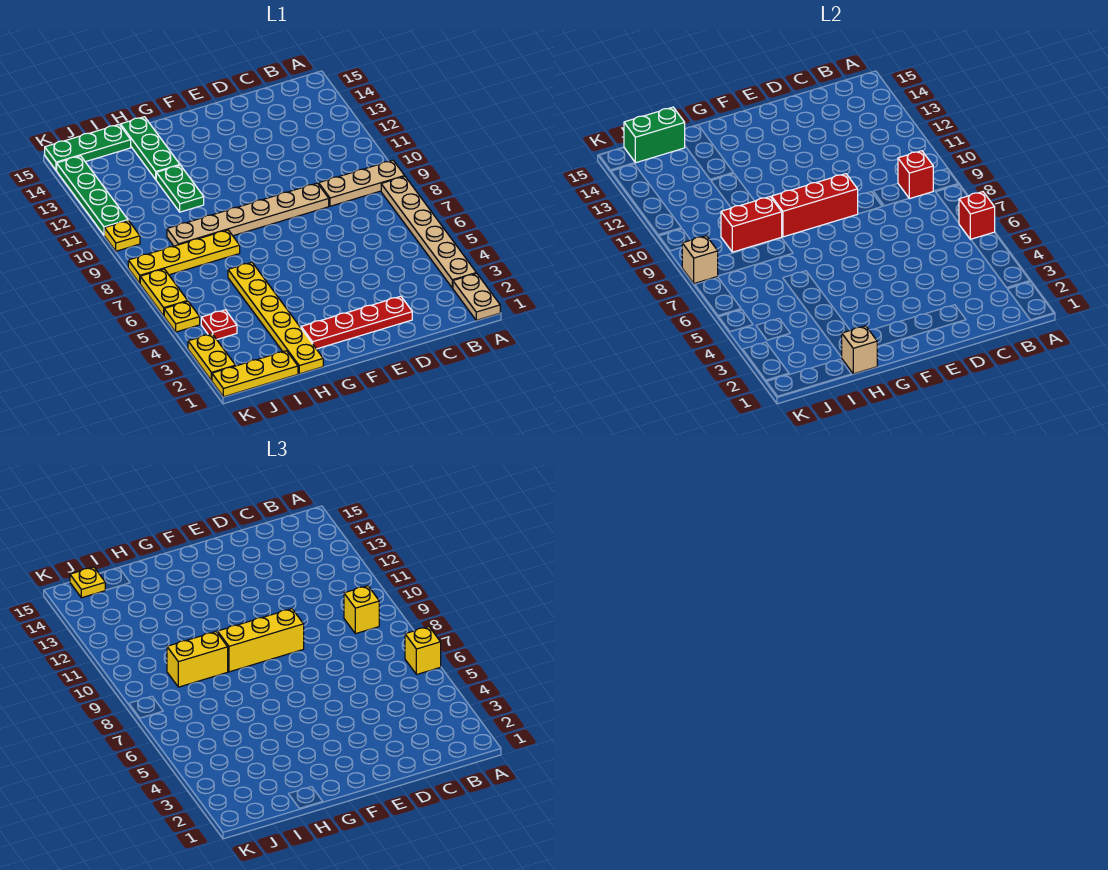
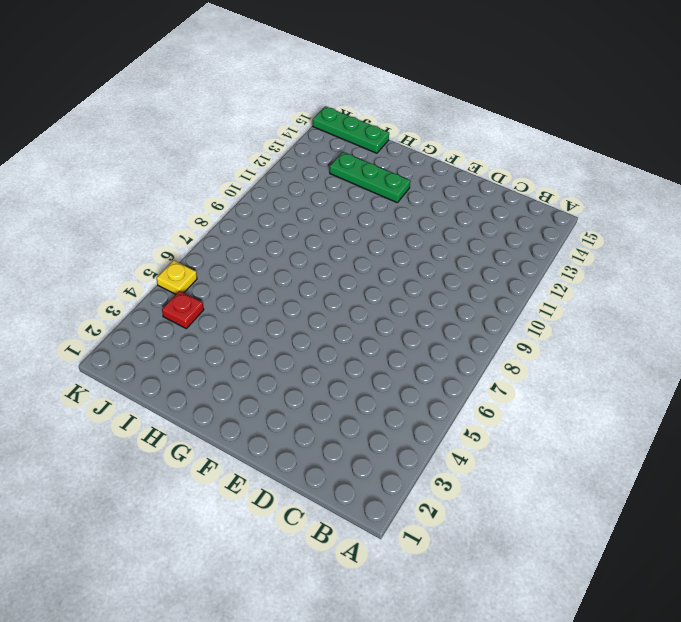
green 1x3 plate [330,152,410,203] -> green 1x3 plate turned to [121,117,180,179]
none -> tan 1x2 plate [453,273,500,320]
none -> tan 1x6 plate [381,177,476,288]
none -> tan 1x3 plate [319,160,405,206]

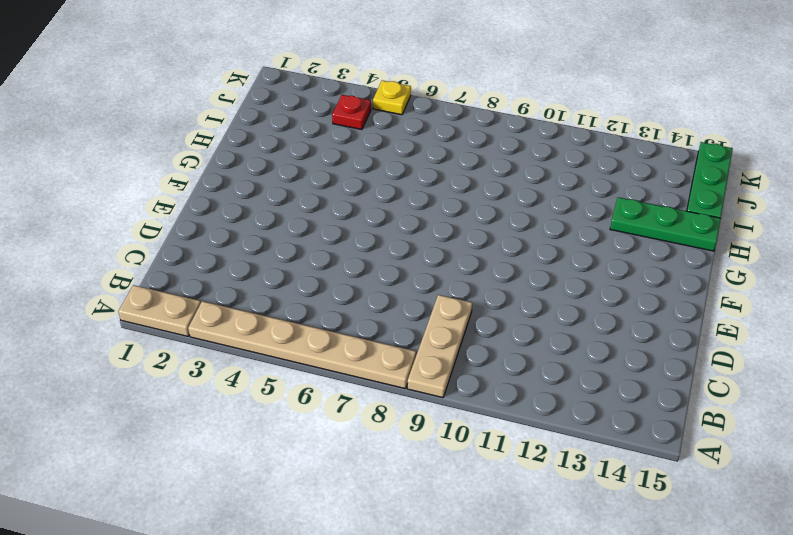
none -> red 1x4 plate [301,296,412,349]
none -> tan 1x6 plate [167,183,329,246]
none -> yellow 1x6 plate [228,262,323,374]

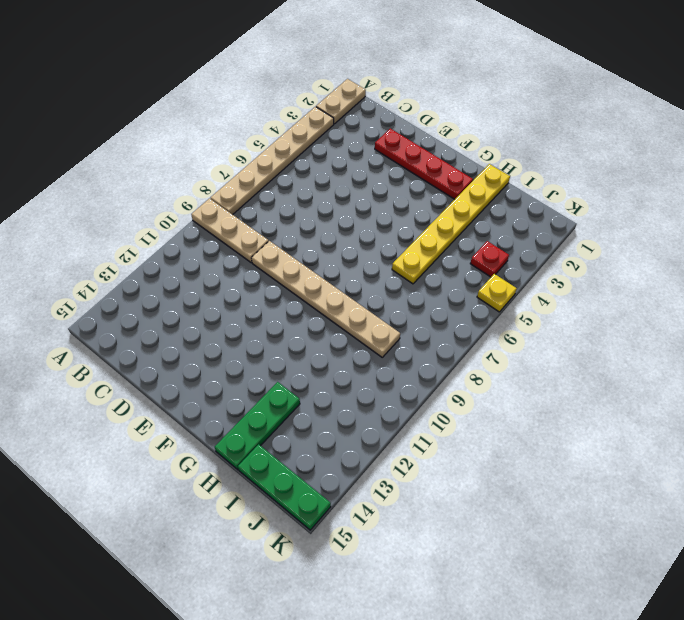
none -> yellow 1x4 plate [128,230,240,283]
none -> green 1x2 plate [156,165,204,212]
none -> yellow 1x3 plate [212,351,298,397]

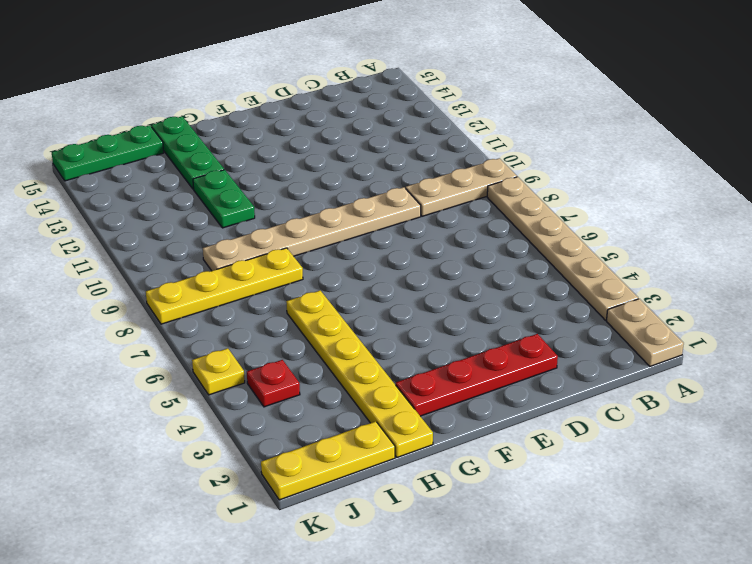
none -> yellow 1x2 plate [188,334,235,381]
none -> yellow 1x2 plate [140,269,187,316]
none -> yellow 1x1 plate [104,220,140,251]

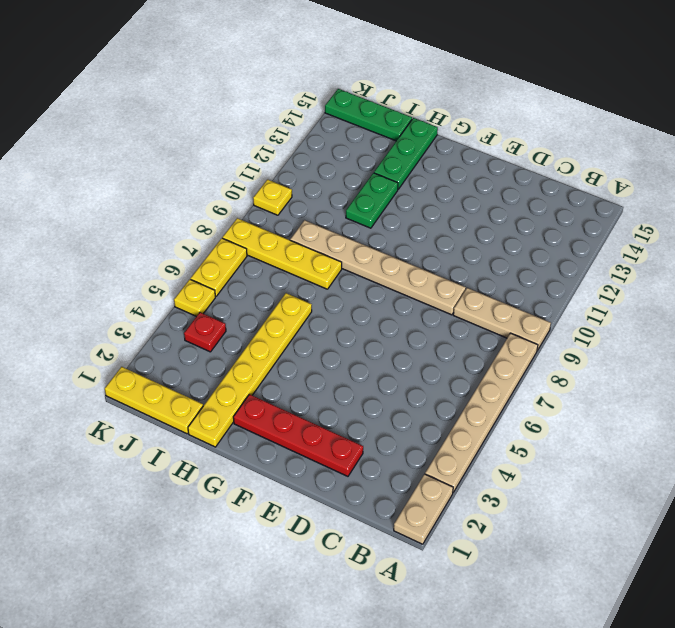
none -> yellow 1x2 plate [188,334,235,381]
none -> green 1x4 plate [57,156,128,235]
none -> red 1x1 brick [959,192,995,240]

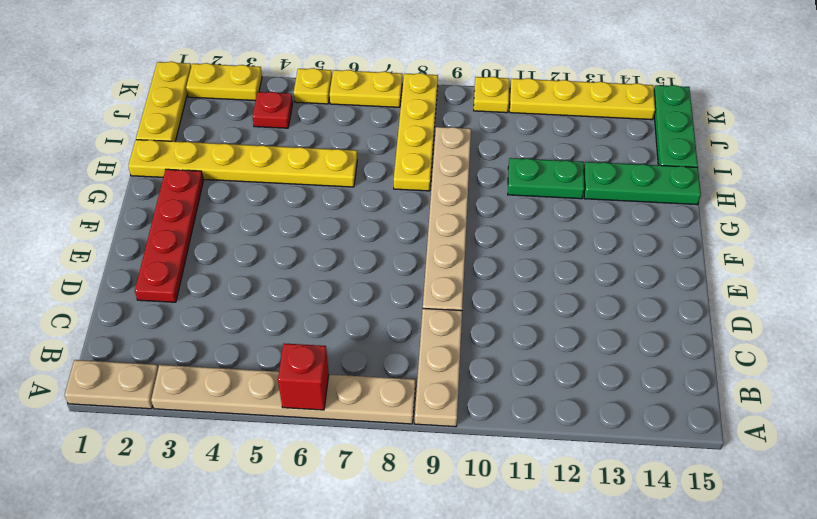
yellow 1x4 plate [510,78,655,120] -> green 1x4 plate [57,156,128,235]
none -> red 1x1 brick [898,151,933,199]
none -> red 1x3 brick [772,174,858,237]
none -> tan 1x1 brick [842,326,877,374]

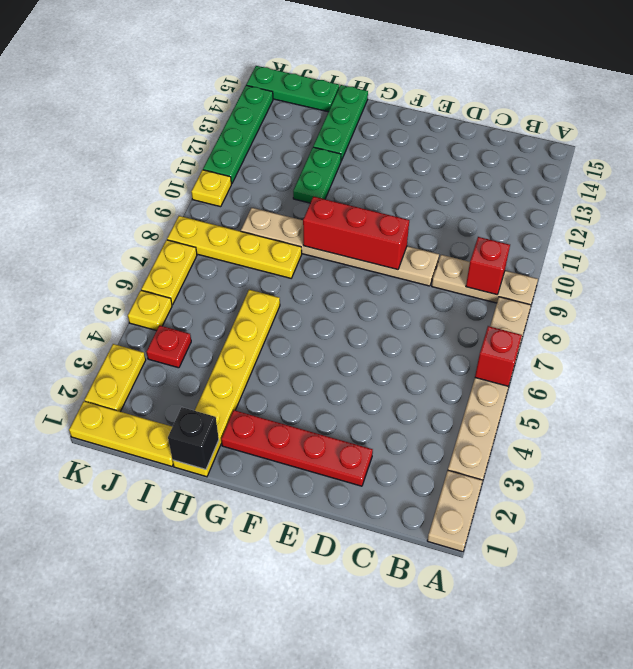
black 1x1 brick [168,407,219,470] -> tan 1x1 brick [842,326,877,374]
none -> red 1x2 brick [721,197,782,252]
none -> green 1x2 brick [624,107,685,163]
none -> tan 1x1 brick [682,236,718,284]

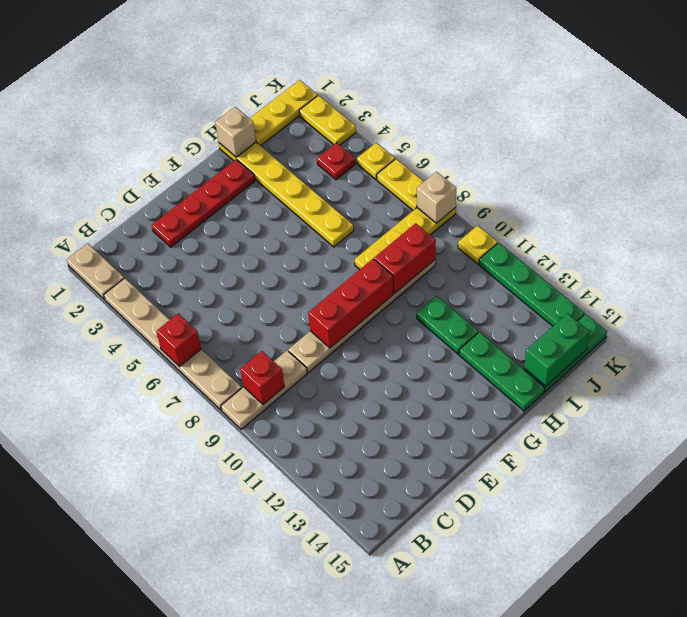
none -> yellow 1x1 brick [405,627,441,675]
none -> yellow 1x1 brick [344,586,379,634]
none -> yellow 1x3 brick [218,609,304,672]

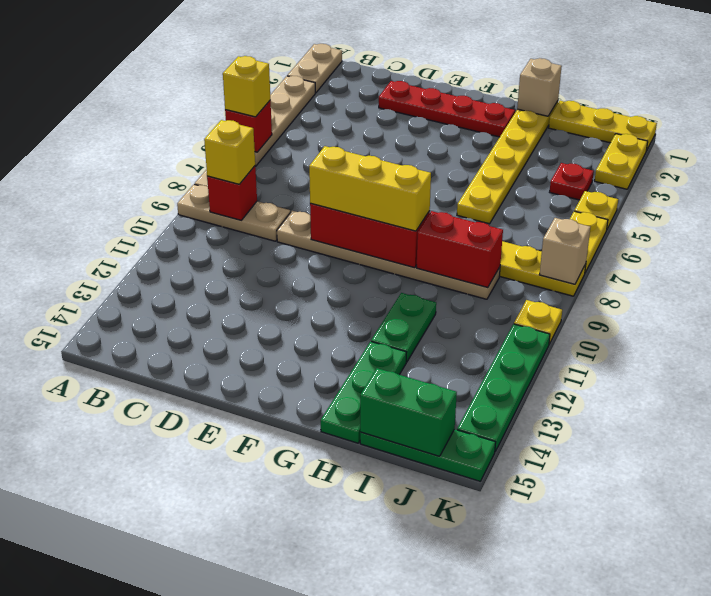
none -> yellow 1x2 brick [167,632,228,687]
none -> yellow 1x1 plate [70,567,105,598]

